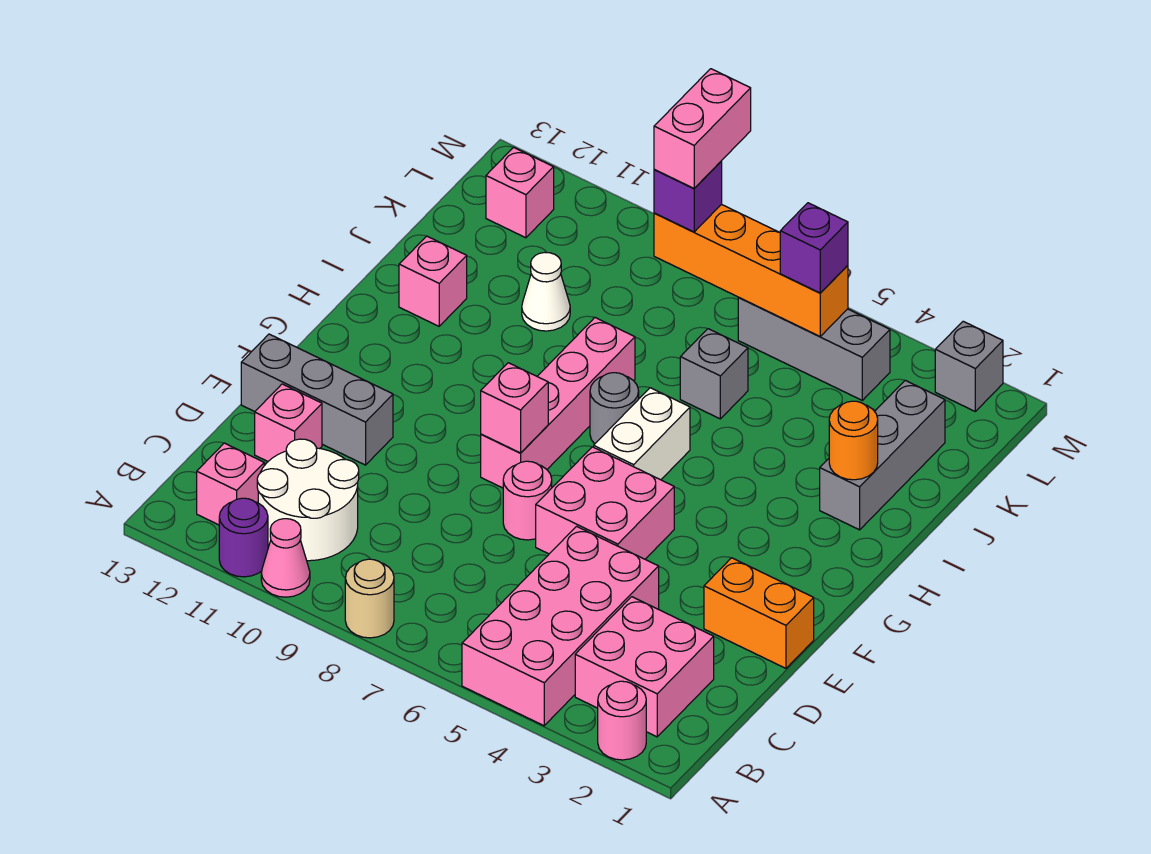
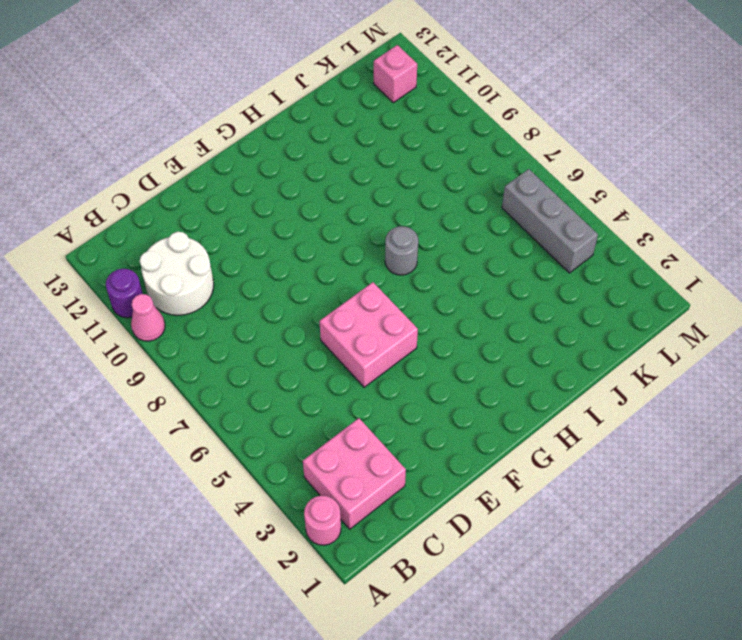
none -> pink 2x4 brick [462,526,659,726]
none -> tan 1x1 round brick [345,559,394,638]
none -> pink 1x1 brick [197,443,264,525]

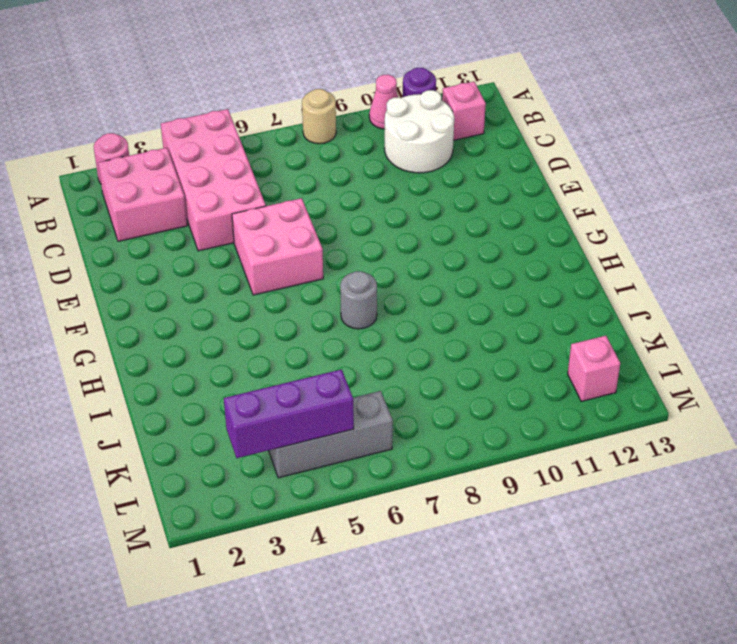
purple 1x3 brick [224,369,354,458] -> orange 1x4 brick [654,204,848,337]
none -> pink 1x1 brick [255,384,322,461]
none -> orange 1x2 brick [704,558,814,668]
none -> pink 1x1 round brick [503,461,552,540]

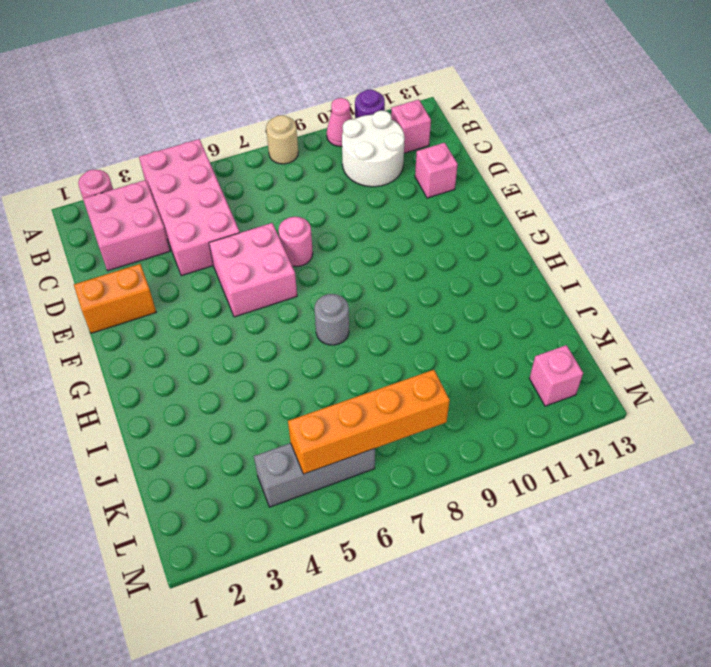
none -> grey 1x3 brick [241,334,393,465]
none -> pink 1x4 brick [481,318,635,488]
none -> white 1x2 brick [594,388,690,480]

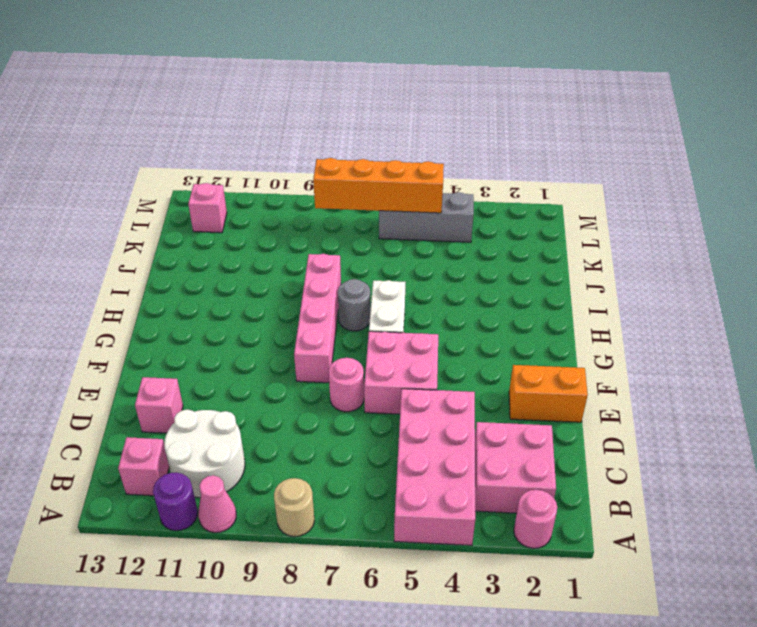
none -> grey 1x3 brick [241,334,393,465]
none -> grey 1x3 brick [820,380,945,530]
none -> pink 1x1 brick [399,236,467,326]

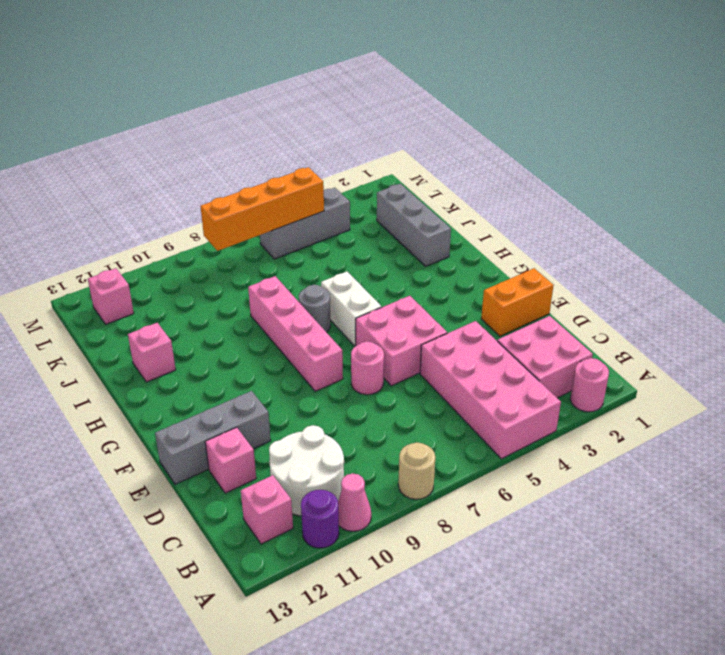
none -> grey 1x1 brick [680,329,748,419]
none -> white 1x1 cone [522,252,570,331]
none -> grey 1x1 brick [935,321,1003,411]

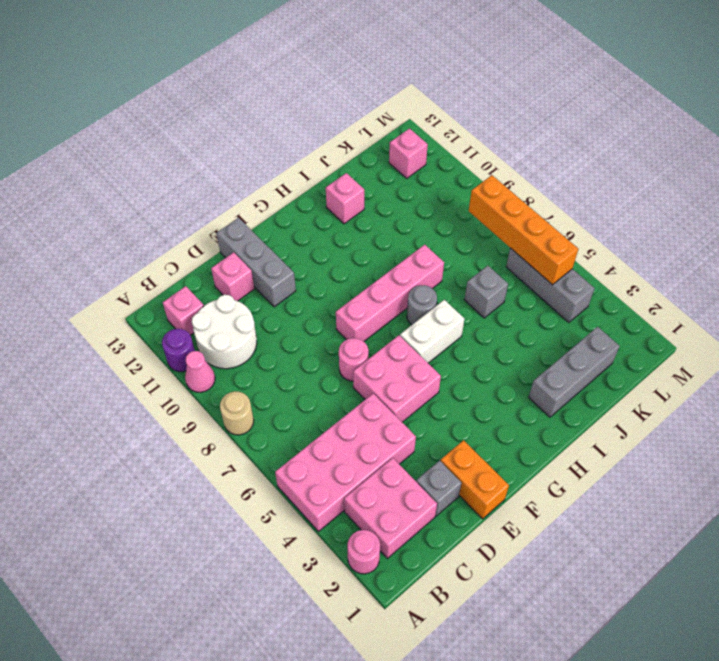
grey 1x1 brick [416,460,462,516] -> grey 1x1 brick moved to [935,321,1003,411]
none -> white 1x1 cone [522,252,570,331]
none -> pink 1x1 brick [481,363,548,453]
none -> orange 1x1 round brick [829,401,878,480]

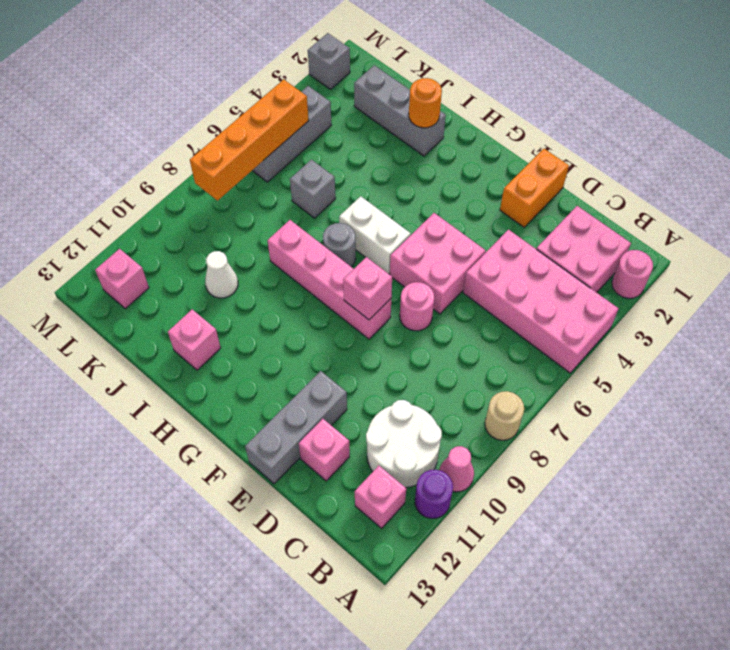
none -> purple 1x1 brick [780,203,848,293]
none -> purple 1x1 brick [654,161,722,232]
none -> pink 1x2 brick [654,69,751,188]

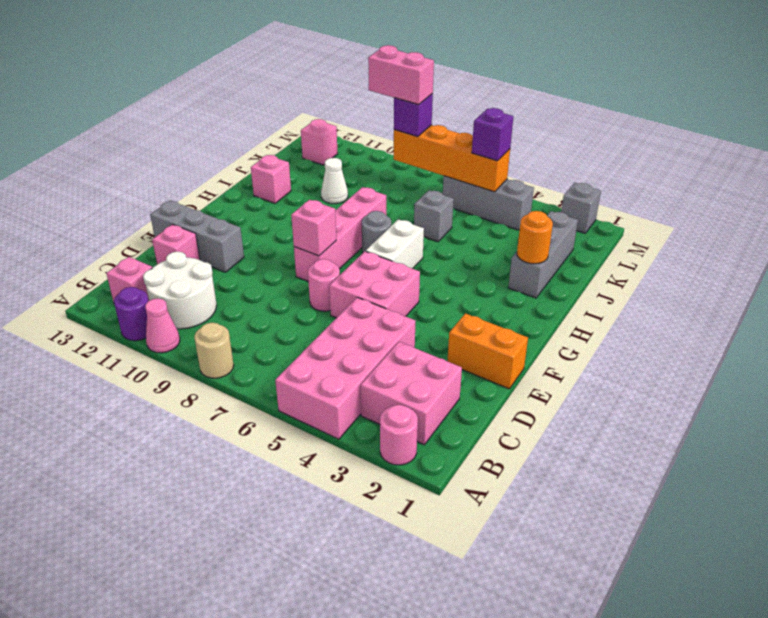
pink 1x2 brick [368,45,434,105] -> pink 1x2 brick turned to [654,69,751,188]

